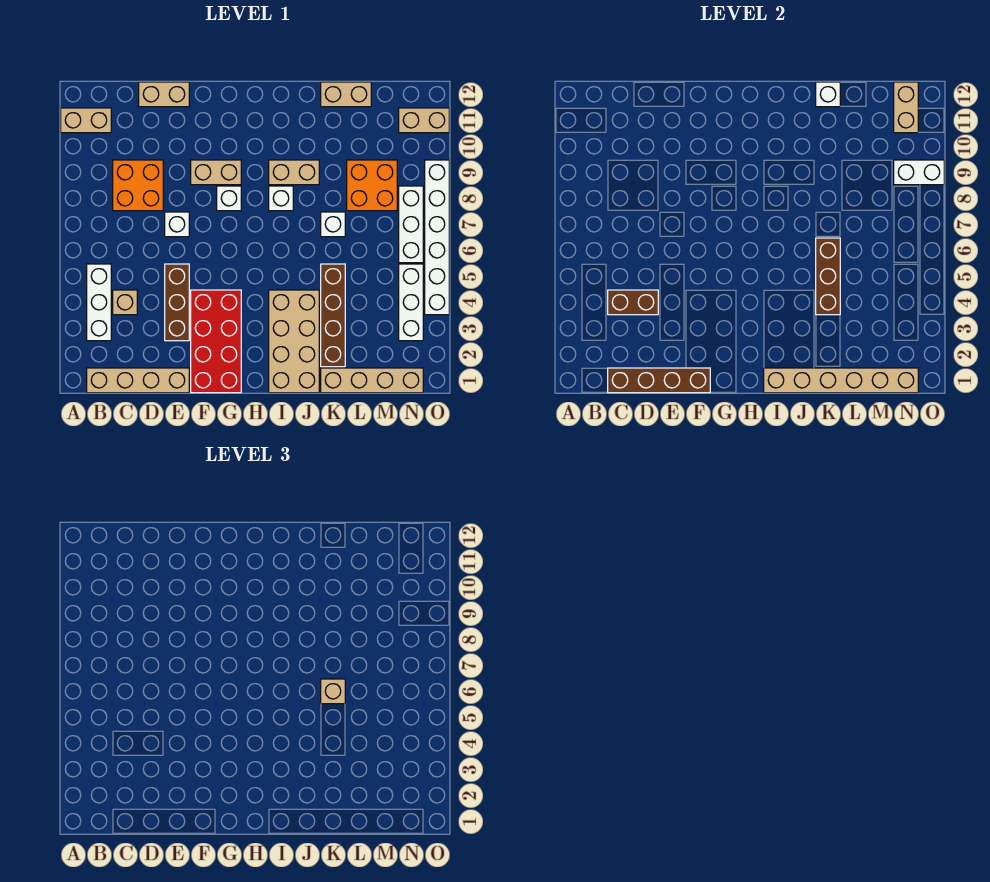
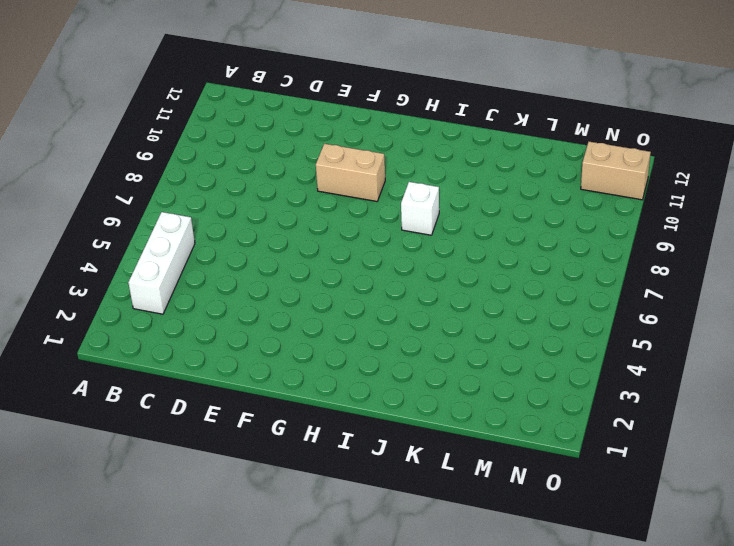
none -> tan 1x2 brick [61,108,111,133]
none -> tan 1x4 brick [87,368,189,393]
none -> tan 1x1 brick [113,290,137,315]
none -> orange 2x2 brick [113,160,163,211]

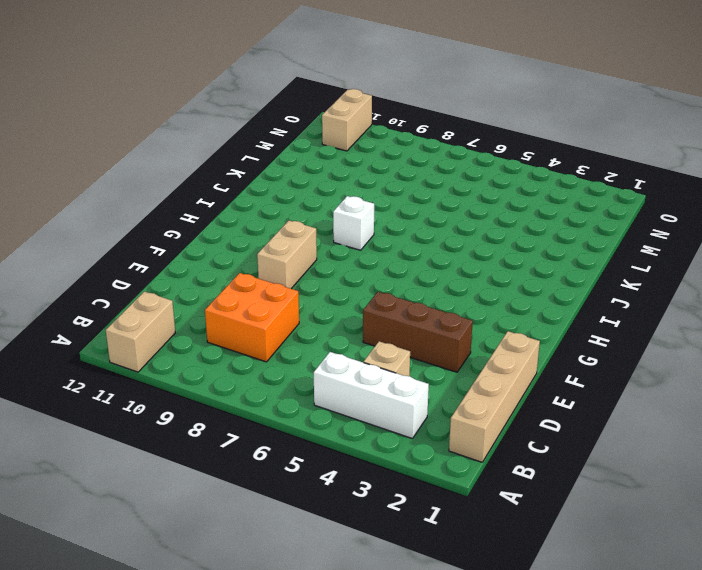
none -> tan 1x2 brick [139,82,189,107]
none -> white 1x1 brick [165,212,189,237]
none -> red 2x4 brick [191,290,241,393]
none -> white 1x1 brick [217,186,241,211]

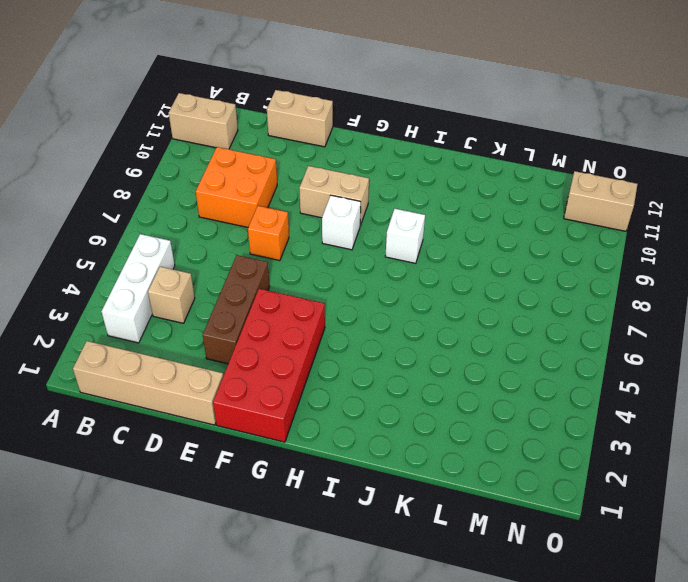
orange 1x1 brick [248,206,289,261] -> white 1x1 brick [165,212,189,237]
none -> tan 2x4 brick [269,290,319,393]
none -> tan 1x2 brick [269,160,319,185]
none -> tan 1x4 brick [321,368,423,393]
none -> brown 1x4 brick [321,264,345,367]

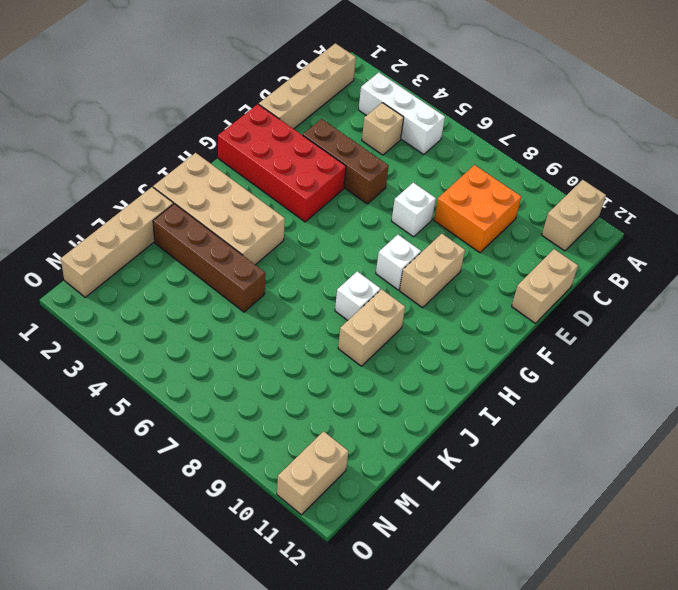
none -> white 1x1 brick [321,212,345,237]
none -> tan 1x2 brick [321,82,371,107]
none -> orange 2x2 brick [347,160,397,211]
none -> white 1x3 brick [399,264,423,341]

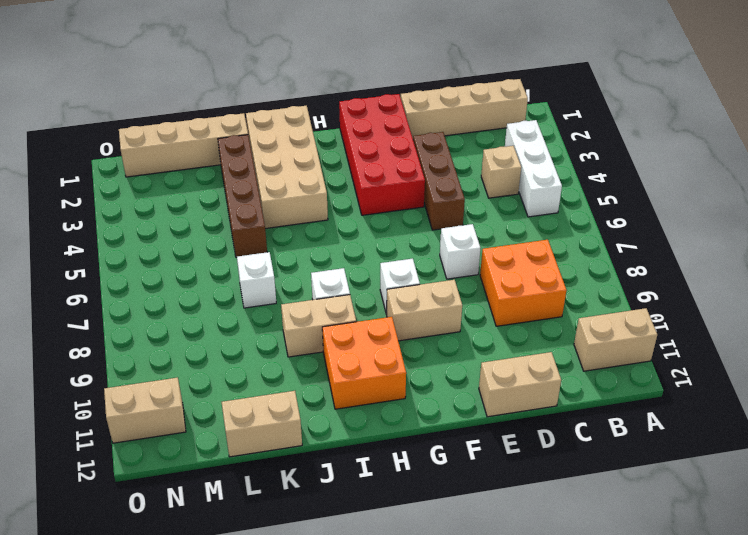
orange 2x2 brick [322,317,406,409] -> orange 2x2 brick moved to [347,160,397,211]
none -> white 1x3 brick [399,264,423,341]
none -> white 1x3 brick [399,186,423,263]
none -> white 1x6 brick [425,160,449,315]
none -> brown 1x4 brick [608,368,710,393]

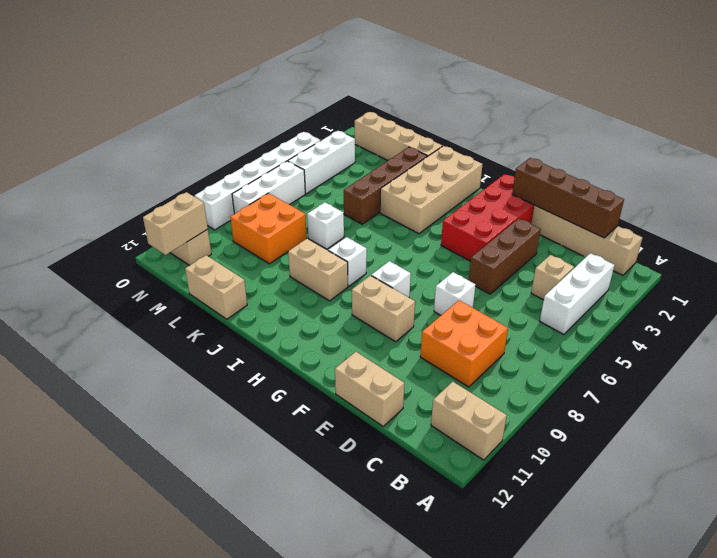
none -> brown 1x2 brick [608,290,658,315]
none -> tan 1x6 brick [764,368,918,393]
none -> brown 1x3 brick [816,238,840,315]
none -> white 1x1 brick [816,82,840,107]

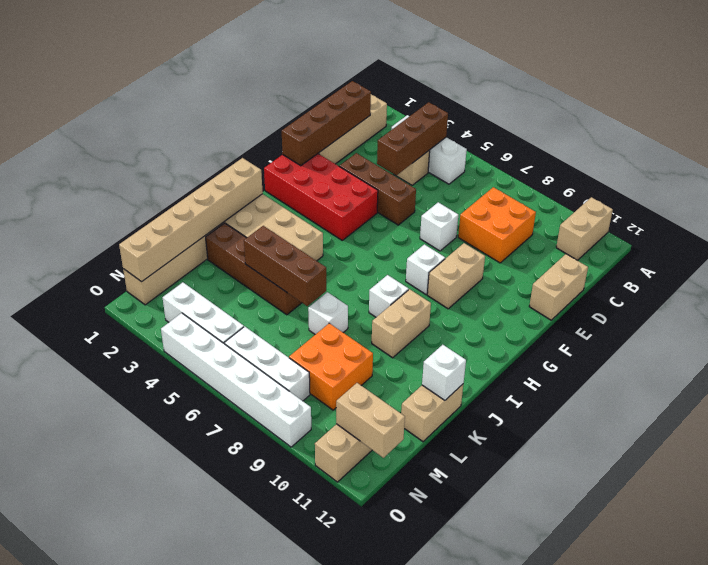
brown 1x3 brick [377,102,448,175] -> brown 1x2 brick [608,290,658,315]
none -> white 1x2 brick [894,160,944,185]
none -> tan 1x1 brick [321,679,345,704]

